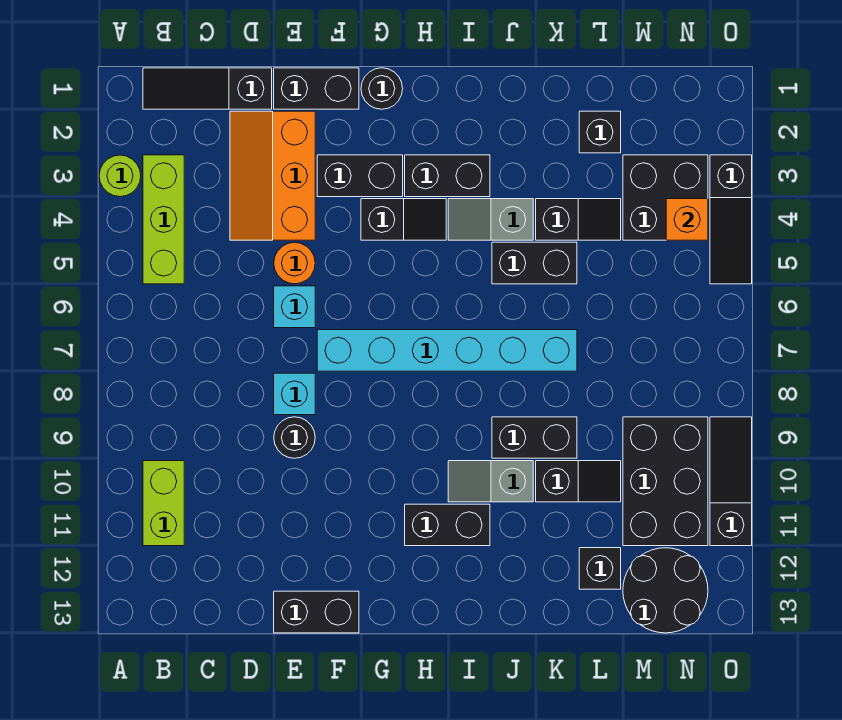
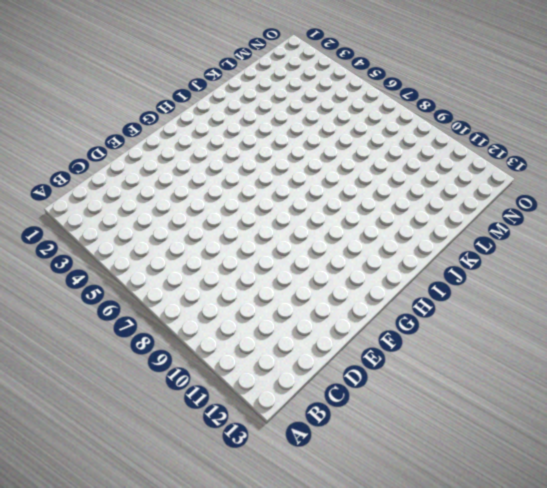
none -> lime 1x1 round brick [99,155,141,197]
none -> black 1x3 slope [143,68,272,109]
none -> lime 1x3 brick [143,155,184,284]
none -> lime 1x2 brick [143,461,184,546]

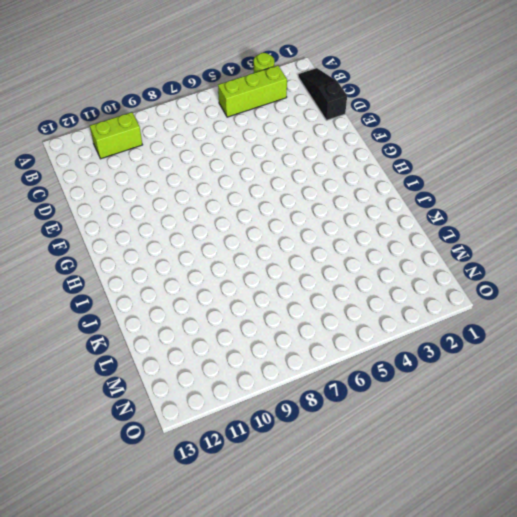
none -> orange 2x3 slope [230,111,315,240]
none -> black 1x2 brick [274,68,359,109]
none -> orange 1x1 round brick [274,242,315,284]
none -> cyan 1x1 brick [274,286,315,328]

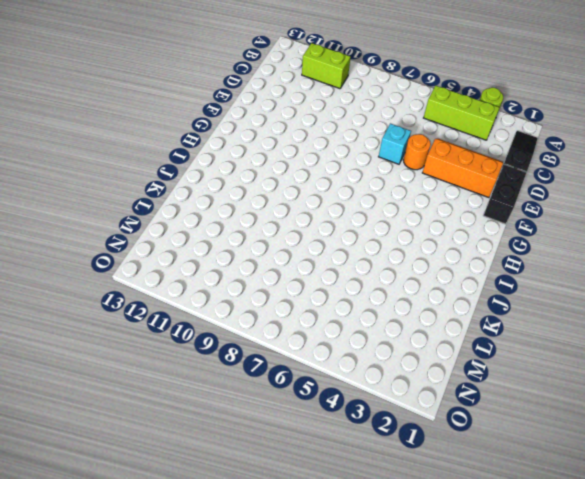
none -> cyan 1x1 brick [274,373,315,415]
none -> black 1x1 round brick [274,417,315,458]
none -> black 1x2 brick [274,591,359,633]
none -> black 1x2 brick [317,155,403,197]

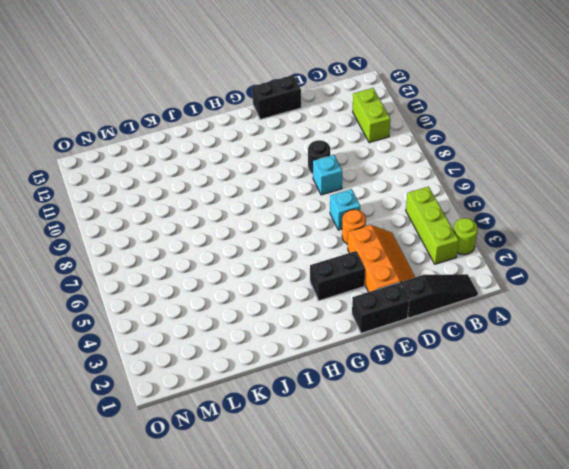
none -> cyan 1x6 brick [317,330,577,371]
none -> black 1x1 round brick [361,68,403,109]
none -> black 1x2 slope [361,199,446,240]
none -> black 1x2 brick [405,155,490,197]

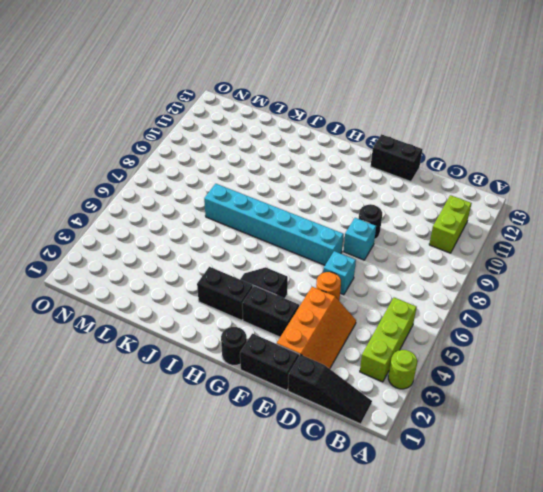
none -> black 1x2 brick [405,504,490,546]
none -> grey 1x2 slope [448,199,533,240]
none -> grey 1x2 slope [448,461,533,502]
none -> black 1x2 brick [492,242,577,284]

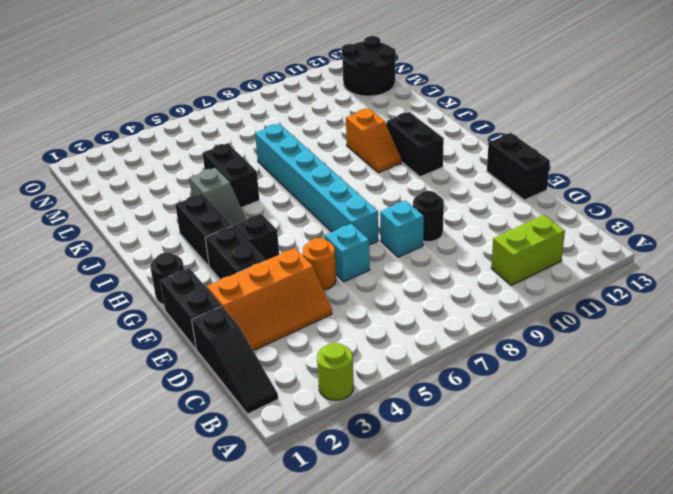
orange 1x2 slope [346,108,402,173] -> grey 1x2 slope [448,461,533,502]
none -> lime 1x3 brick [143,155,184,284]
none -> black 1x2 brick [492,417,577,458]
none -> black 1x2 slope [536,199,621,240]
none -> black 1x2 slope [536,461,621,502]

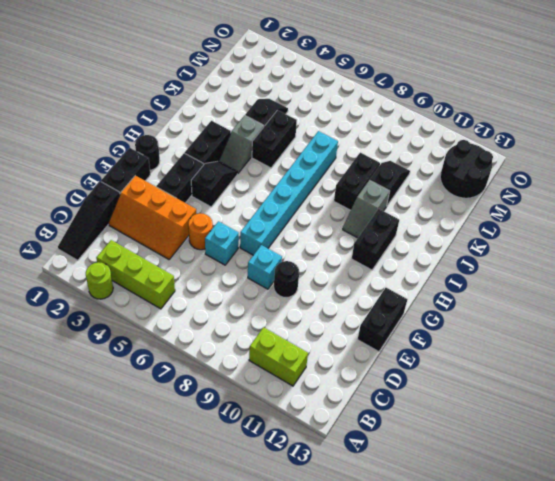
none -> black 1x1 brick [579,111,621,153]
none -> black 1x1 brick [579,548,621,589]
none -> black 2x2 brick [623,155,708,240]
none -> black 2x3 brick [623,417,708,546]

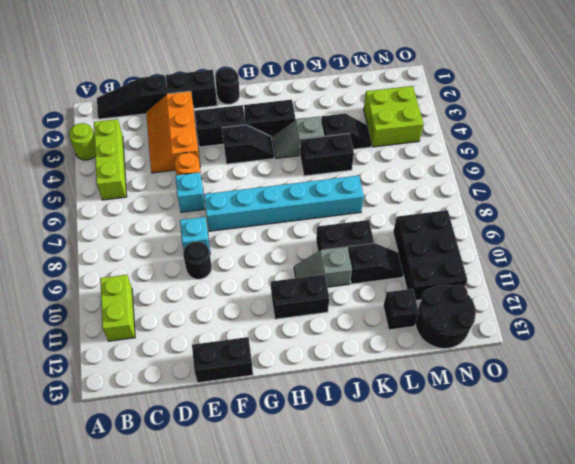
lime 2x2 brick [364,86,423,147] -> black 2x2 brick [623,155,708,240]
none -> black 1x1 brick [579,111,621,153]
none -> black 1x3 slope [710,155,752,284]
none -> black 1x3 slope [710,417,752,546]
none -> orange 1x1 brick [666,199,708,240]

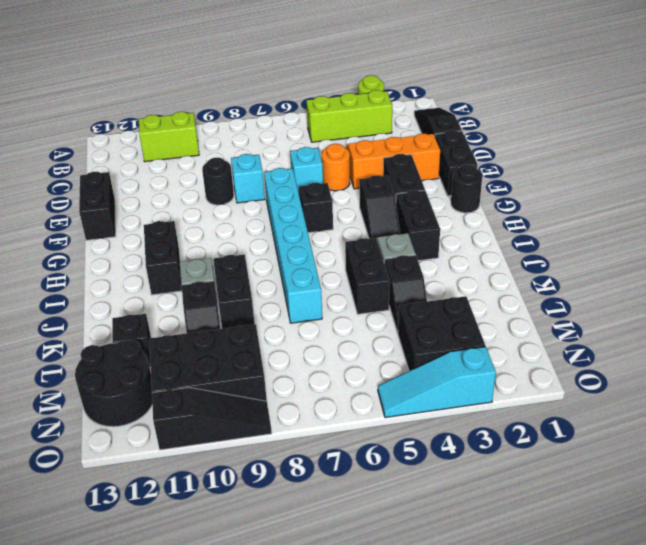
black 1x1 brick [299,183,333,233] -> black 1x1 brick moved to [579,111,621,153]
cyan 1x3 slope [378,347,496,418] -> black 1x3 slope [710,155,752,284]
none -> orange 1x1 brick [666,199,708,240]

